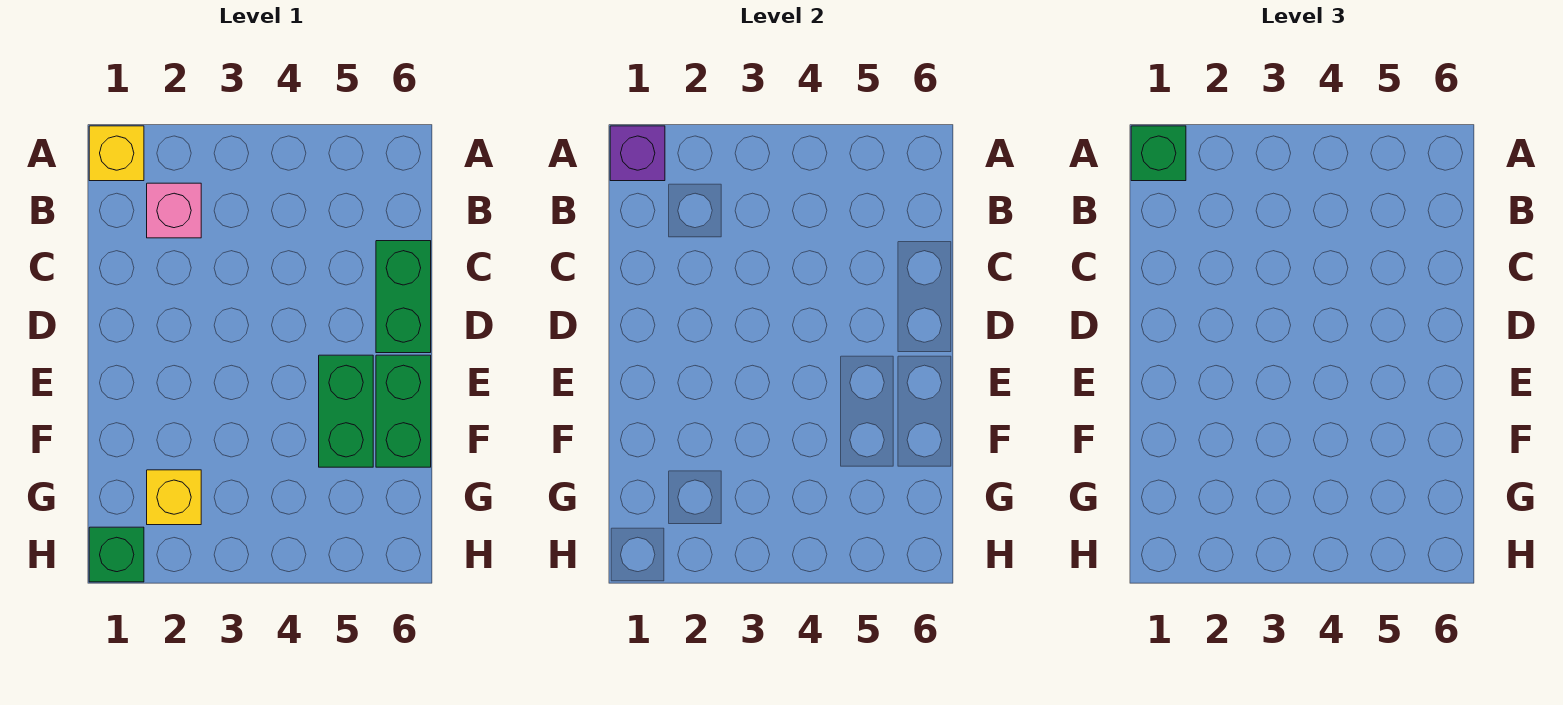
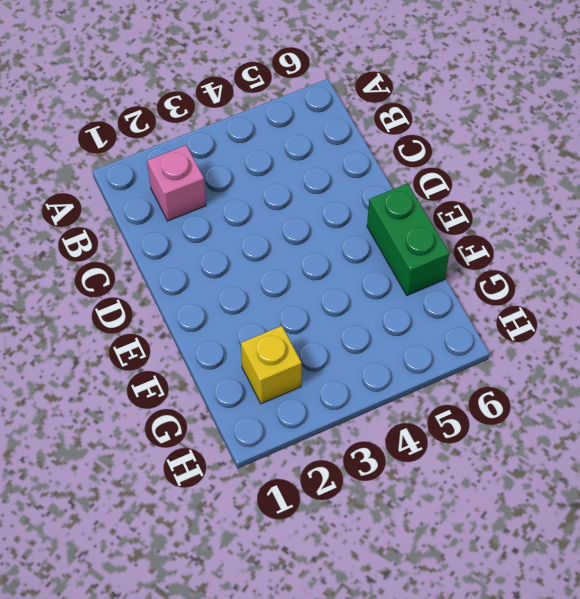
none -> yellow 1x1 brick [89,126,144,181]
none -> green 1x2 brick [376,241,431,353]

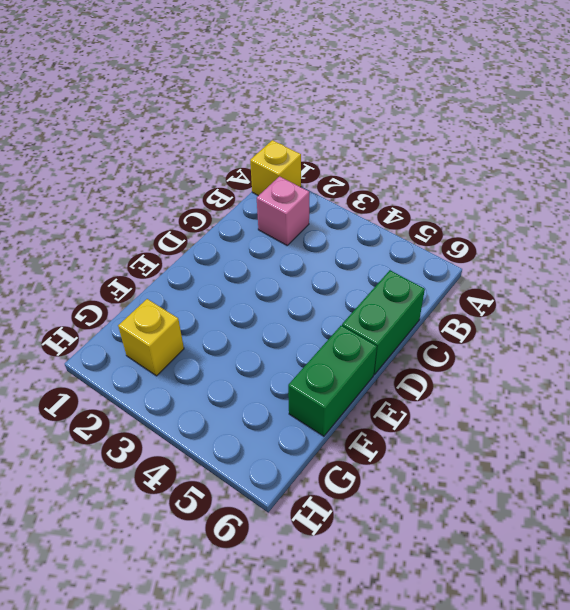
none -> green 1x2 brick [319,355,373,467]
none -> green 1x1 brick [89,527,144,582]

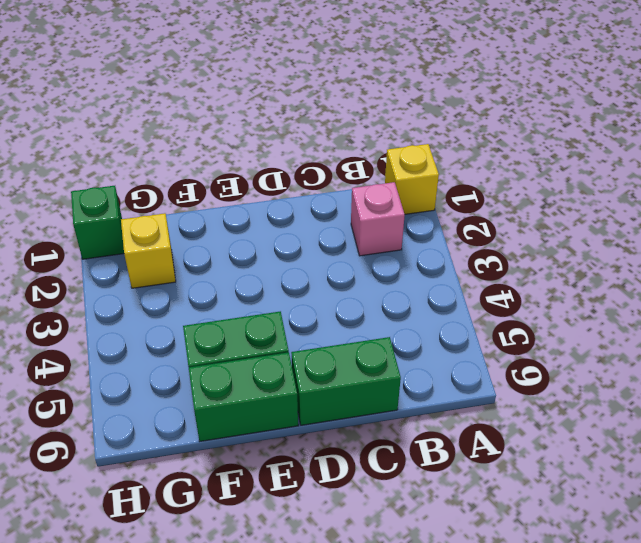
none -> purple 1x1 brick [610,126,665,181]
none -> green 1x1 brick [1131,126,1186,181]

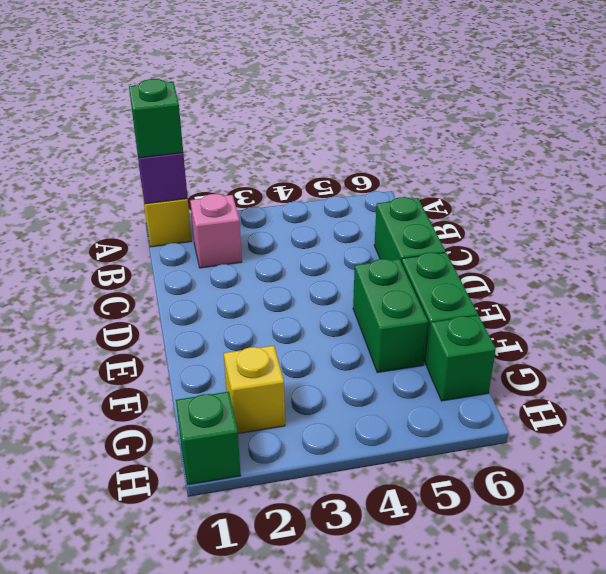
green 1x1 brick [427,315,496,401] -> none

